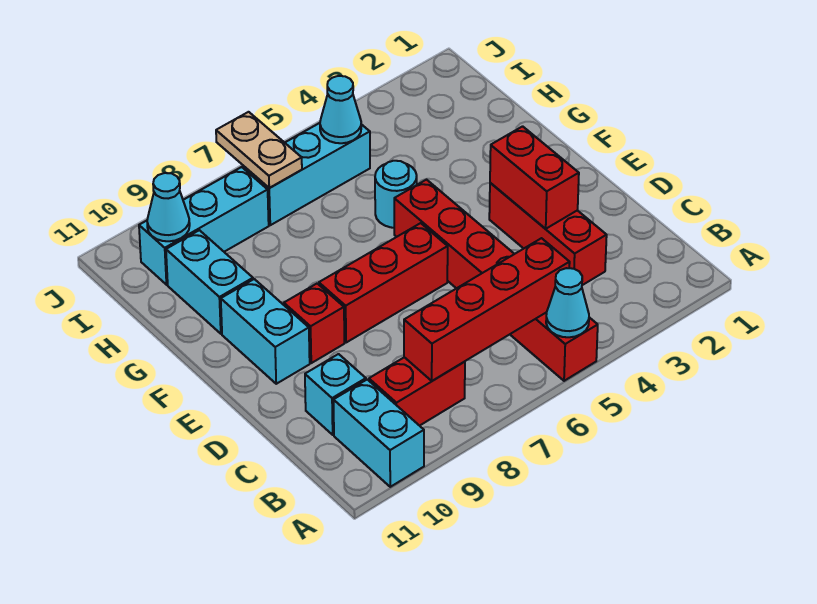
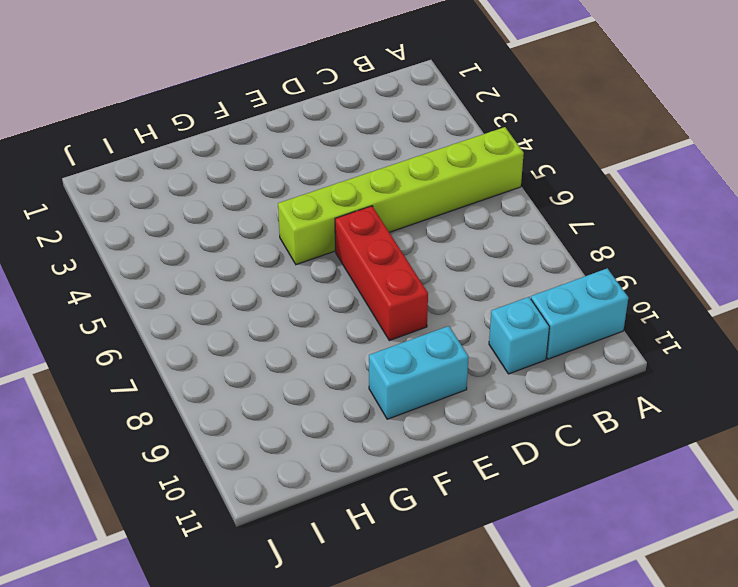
lime 1x6 brick [278,127,524,265] -> red 1x6 brick [394,180,598,381]
none -> red 1x2 brick [369,357,465,426]
none -> red 1x3 brick [489,183,607,285]
none -> red 1x1 brick [284,284,344,363]

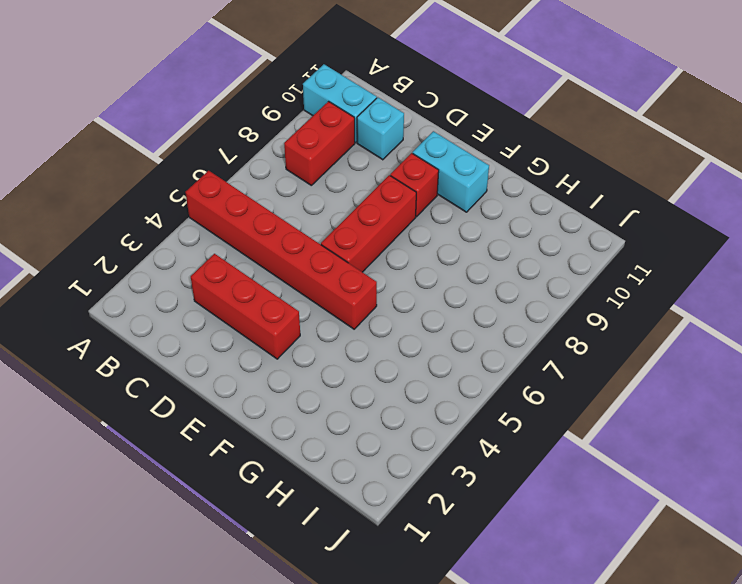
none -> cyan 1x1 round brick [375,161,417,228]
none -> cyan 1x2 brick [166,230,253,334]
none -> cyan 1x3 brick [243,123,370,225]

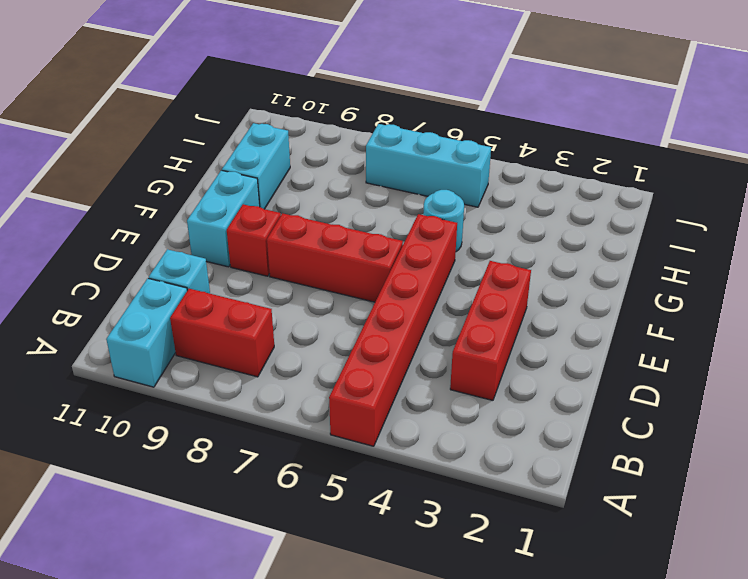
none -> cyan 1x3 brick [139,167,269,285]
none -> cyan 1x1 cone [546,268,589,337]
none -> red 1x4 brick [404,238,570,381]

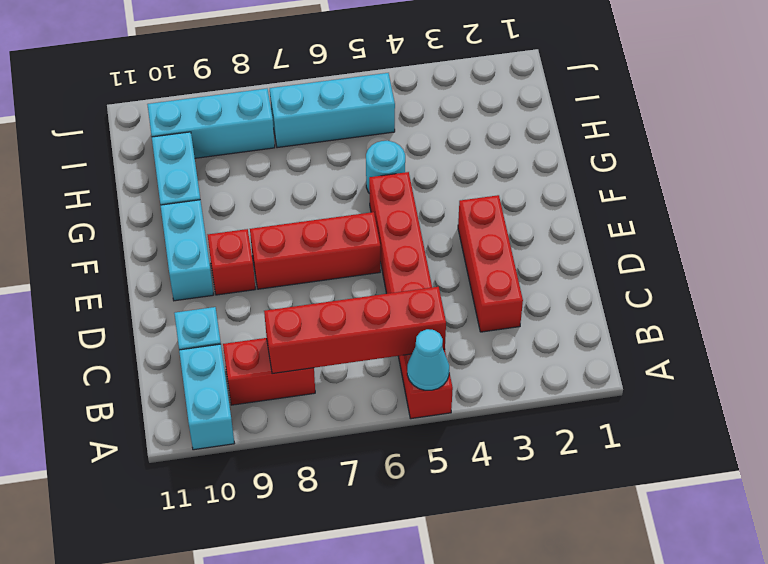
none -> red 1x2 brick [490,126,579,229]
none -> cyan 1x1 cone [320,76,361,143]
none -> tan 1x2 plate [216,112,302,188]

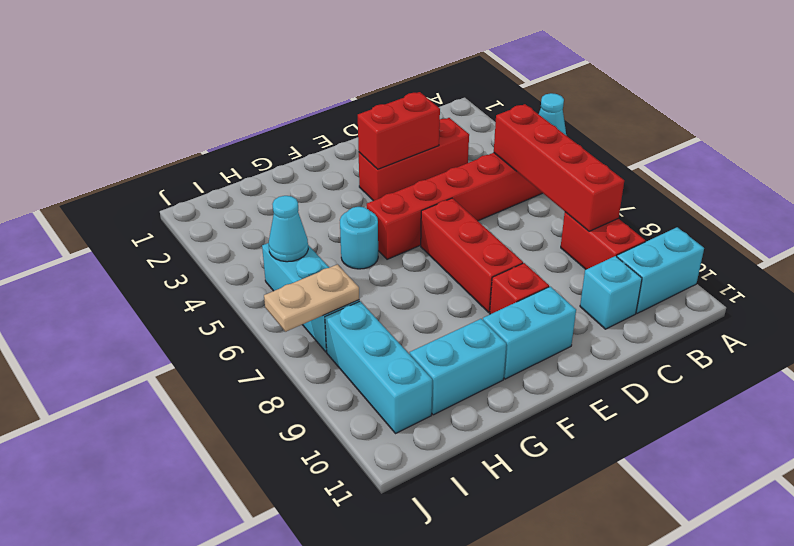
none -> cyan 1x1 cone [147,173,190,241]

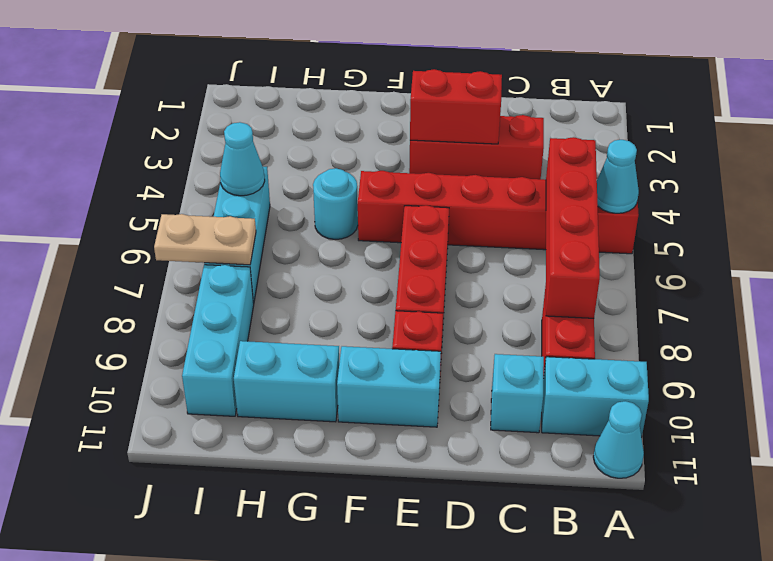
cyan 1x1 cone [593,401,644,478] -> cyan 1x1 cone moved to [147,173,190,241]

